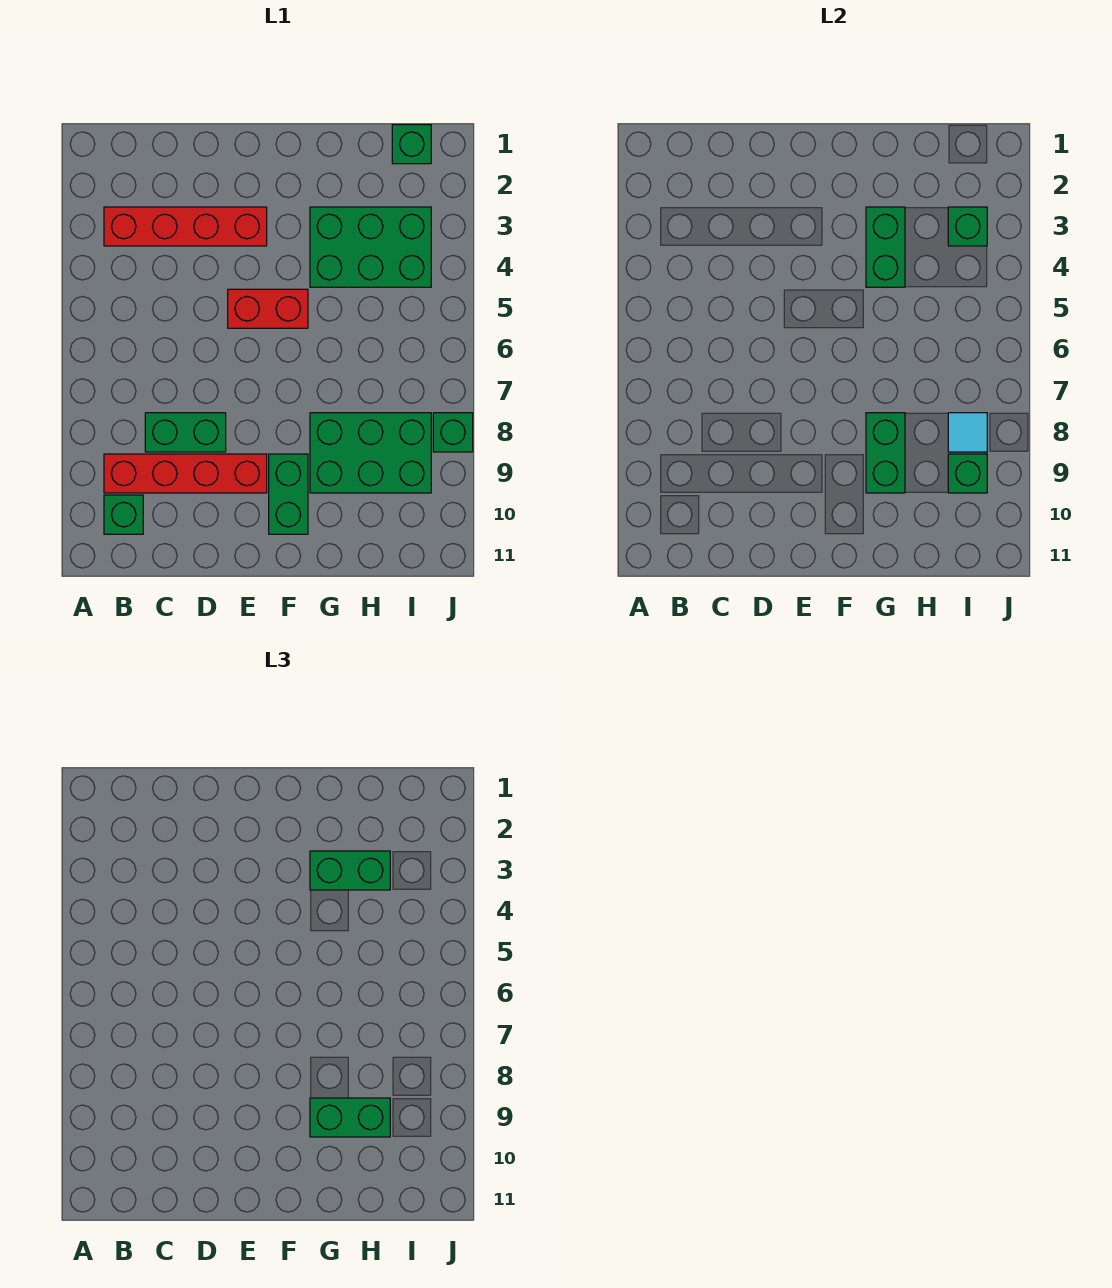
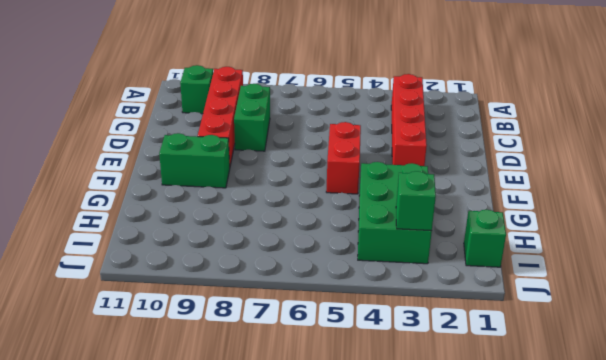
none -> green 2x3 brick [310,413,431,493]
none -> green 1x1 brick [433,413,473,452]
none -> green 1x2 brick [866,207,905,287]

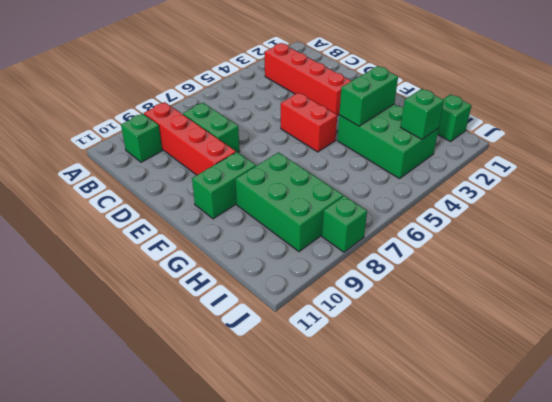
none -> green 1x2 brick [866,413,905,493]
none -> cyan 1x1 tile [948,413,987,452]
none -> green 1x1 brick [948,454,987,493]

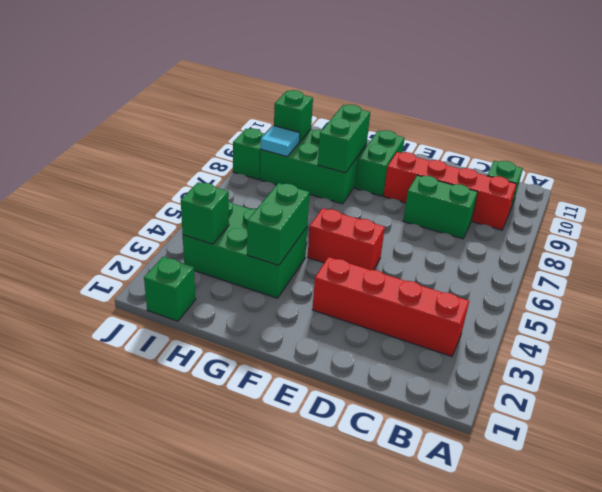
none -> green 1x2 brick [310,851,390,890]
none -> green 1x2 brick [310,1098,390,1137]

